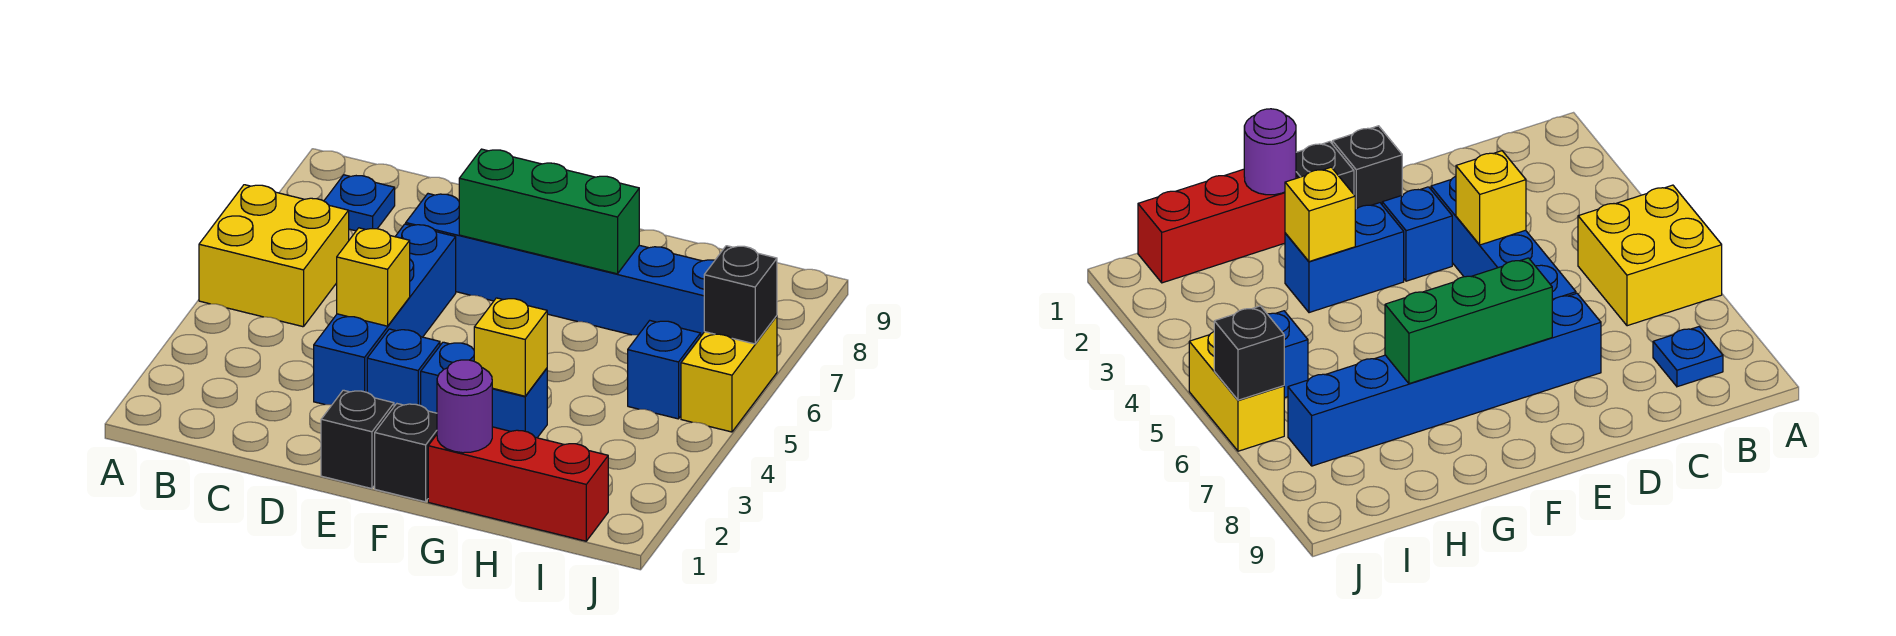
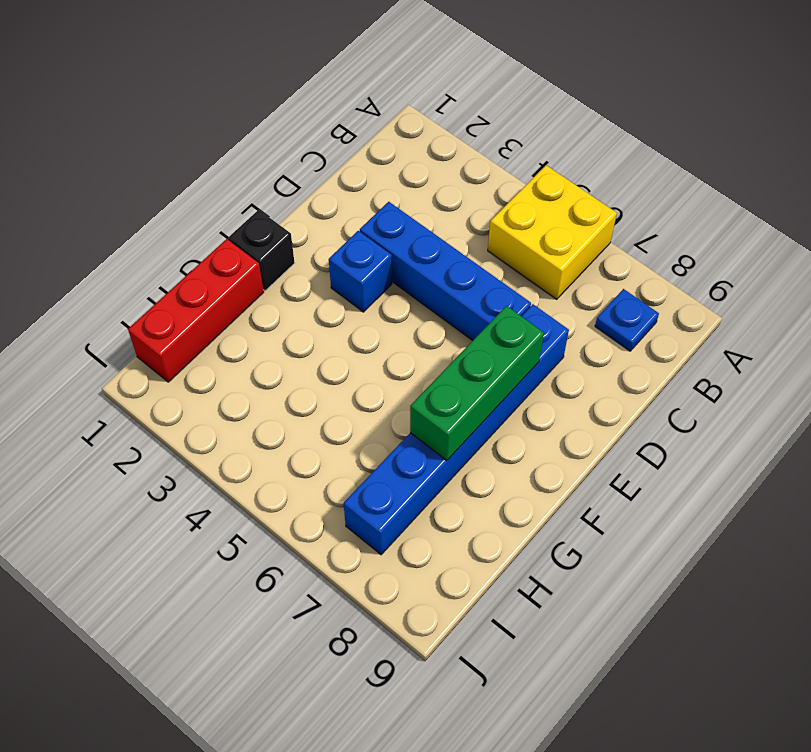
none -> black 1x1 brick [321,390,394,489]
none -> blue 1x2 brick [421,342,547,438]
none -> blue 1x1 brick [628,321,701,419]

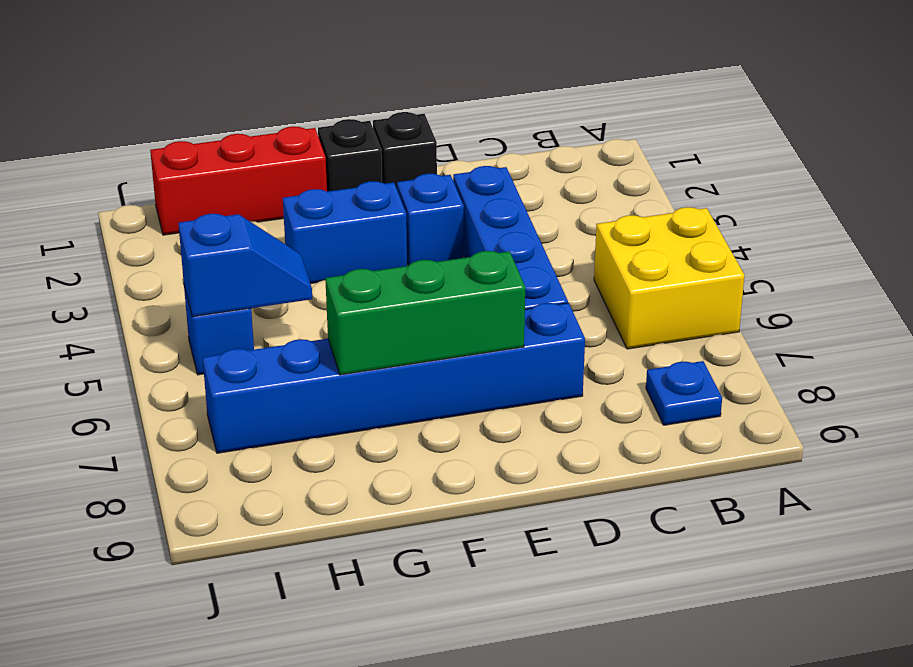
blue 1x2 slope [178,214,312,317] -> none
none -> yellow 1x2 brick [681,316,777,432]
none -> yellow 1x1 brick [337,228,410,326]
none -> purple 1x1 round brick [437,360,492,453]

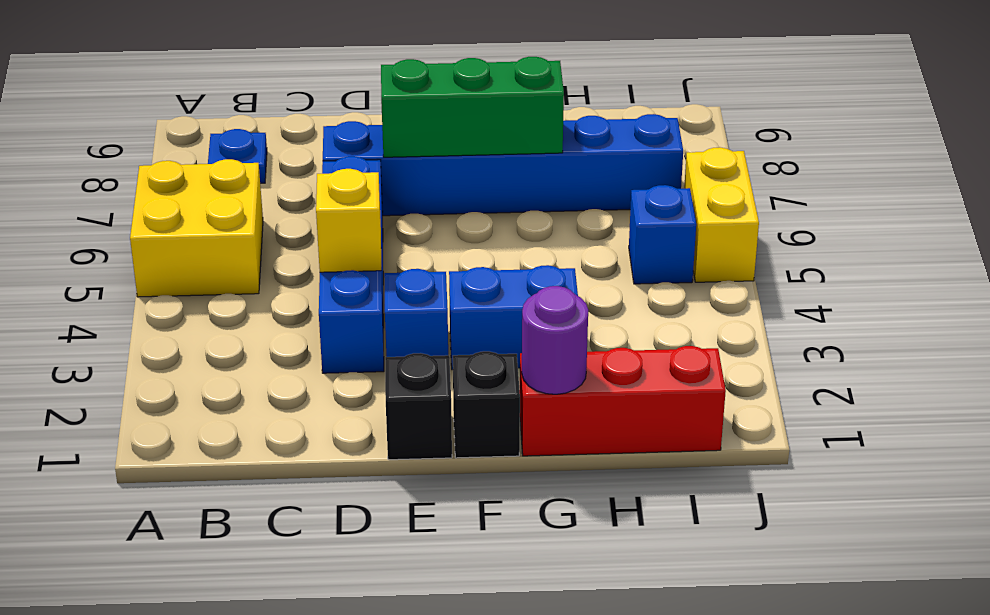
none -> yellow 1x1 brick [474,298,547,396]
none -> black 1x1 brick [704,246,777,344]

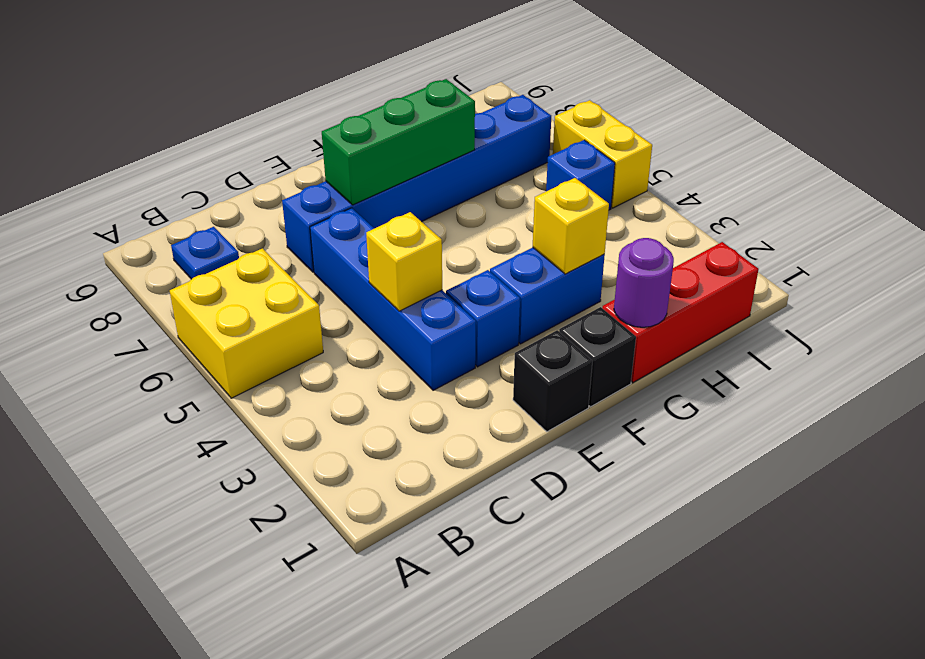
none -> black 1x1 brick [704,246,777,344]

